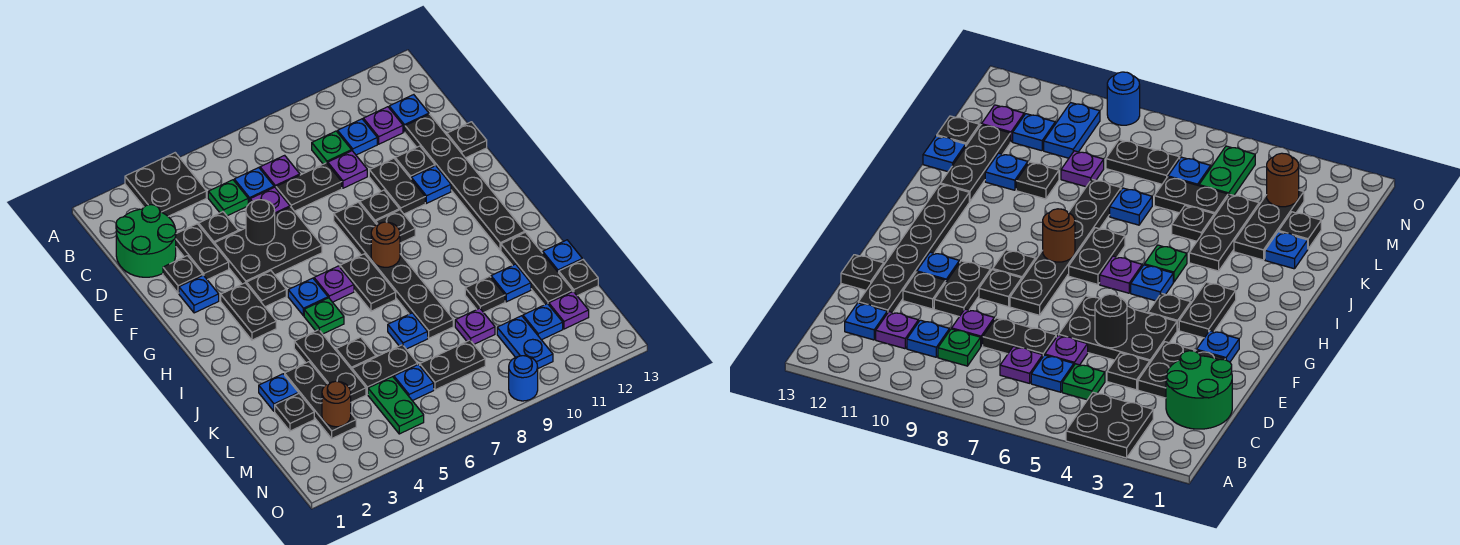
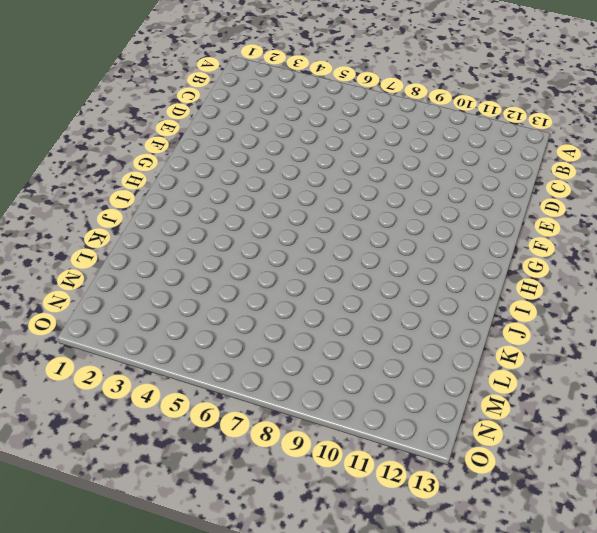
none -> black 2x2 plate [125,153,206,217]
none -> green 2x2 round brick [116,205,176,277]
none -> green 1x1 plate [208,180,248,216]
none -> blue 1x1 plate [234,168,274,204]

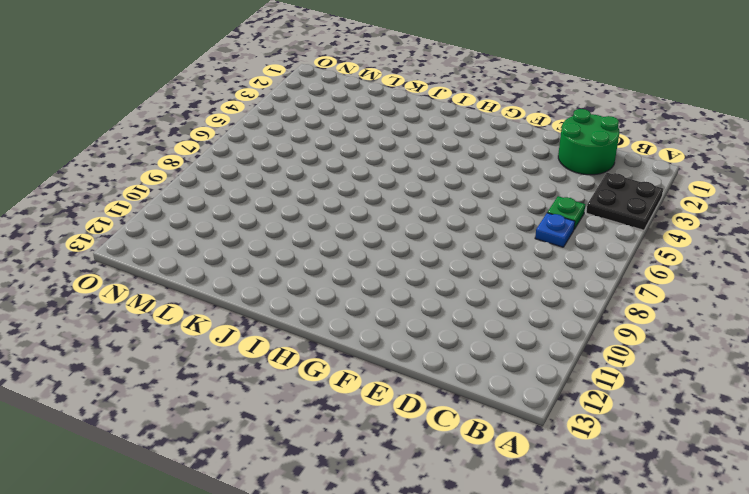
none -> purple 1x1 plate [260,155,300,188]
none -> green 1x1 plate [312,131,352,164]
none -> blue 1x1 plate [338,119,377,155]
none -> purple 1x1 plate [363,107,403,144]

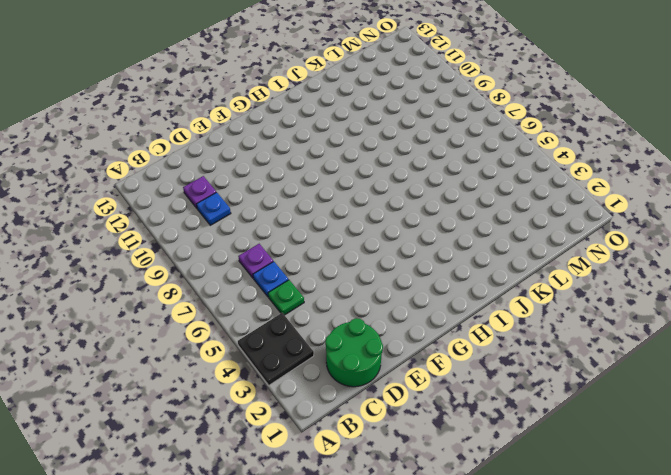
none -> green 1x1 plate [312,131,352,164]
none -> blue 1x1 plate [389,95,429,132]
none -> black 1x2 plate [176,224,229,280]
none -> black 1x1 plate [199,212,238,245]

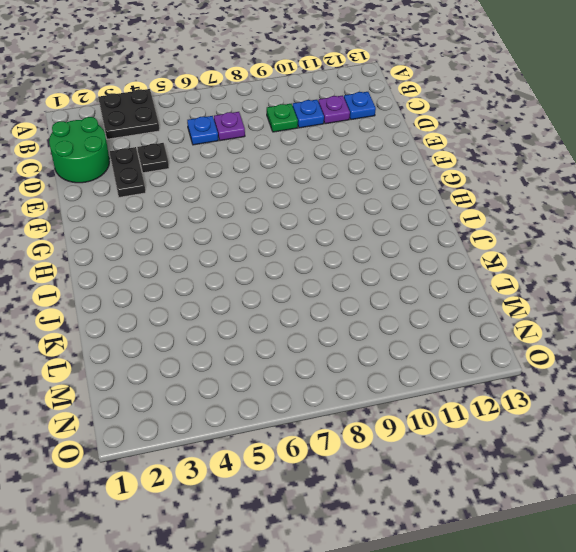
none -> green 1x1 plate [208,180,248,216]
none -> purple 1x1 plate [250,187,290,214]
none -> black 1x2 plate [276,163,342,211]
none -> purple 1x1 plate [328,151,367,188]

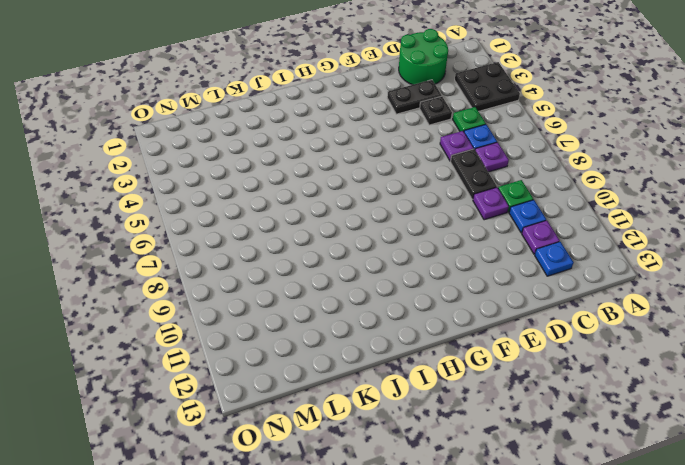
none -> black 1x6 plate [405,114,525,250]
none -> black 1x1 plate [163,256,203,293]
none -> black 2x3 plate [215,207,322,284]
none -> black 1x2 plate [369,158,425,214]

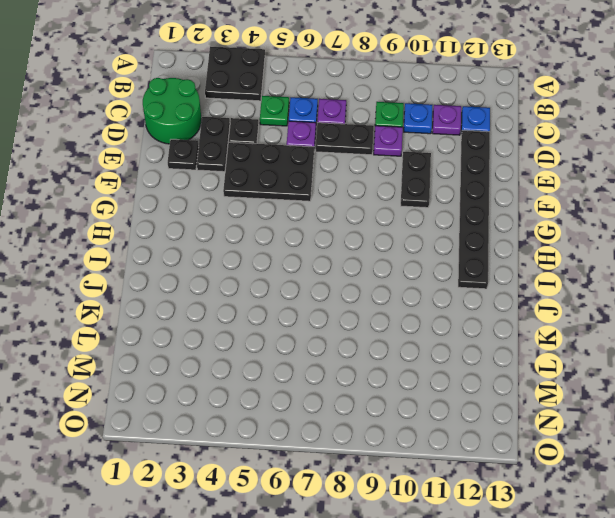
none -> black 1x1 plate [395,146,435,178]
none -> black 1x1 plate [447,122,487,158]
none -> blue 1x1 plate [179,275,219,313]
none -> black 1x6 plate [334,202,453,338]

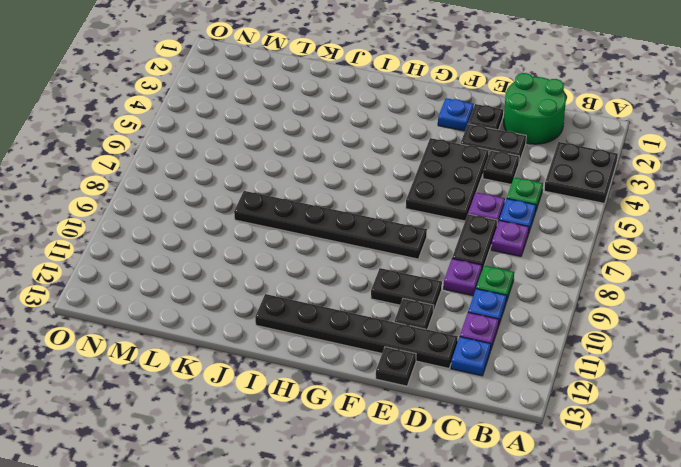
none -> black 1x1 plate [360,190,399,223]
none -> blue 1x1 plate [411,166,451,203]
none -> black 1x2 plate [221,283,276,340]
none -> black 1x1 plate [247,271,286,307]

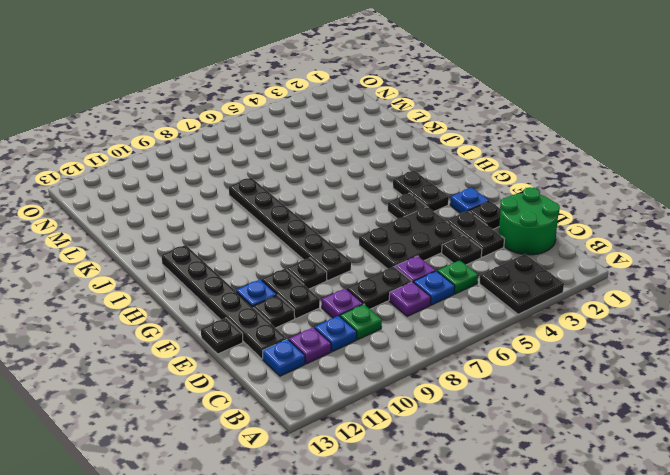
none -> black 1x1 plate [376,210,415,243]
none -> blue 1x1 plate [288,278,328,316]
none -> purple 1x1 plate [314,266,354,302]
none -> black 1x2 plate [340,254,396,311]

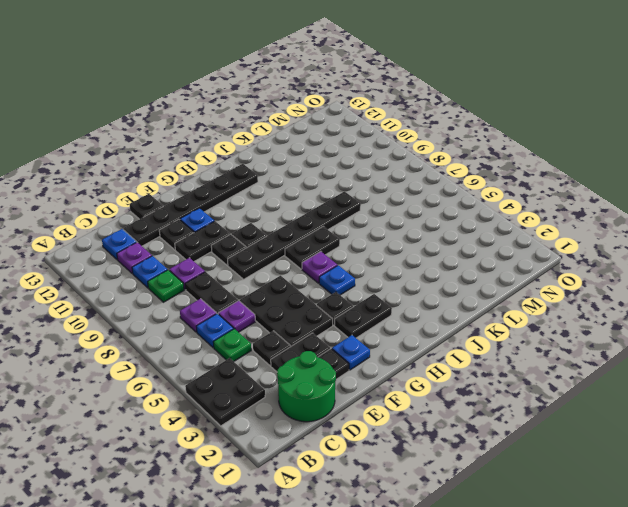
none -> green 1x1 plate [304,298,344,334]
none -> black 1x3 plate [294,330,366,402]
none -> black 1x3 plate [501,232,573,305]
none -> blue 1x1 plate [259,374,298,411]

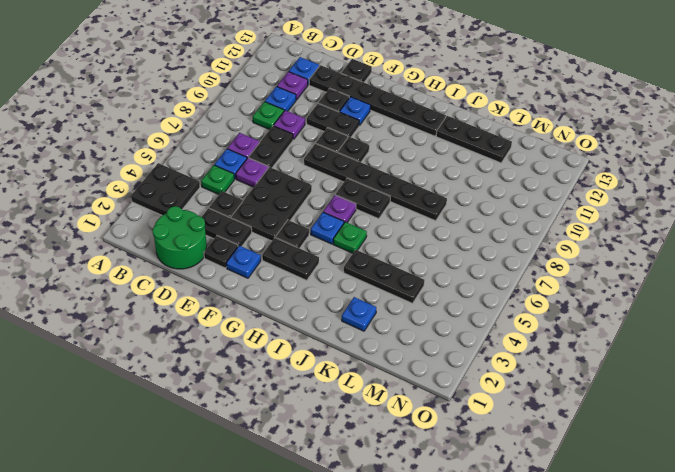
none -> black 1x3 plate [285,362,356,438]
none -> black 1x1 plate [336,337,376,370]
none -> blue 1x1 plate [388,313,428,349]
none -> black 1x1 plate [465,276,505,312]

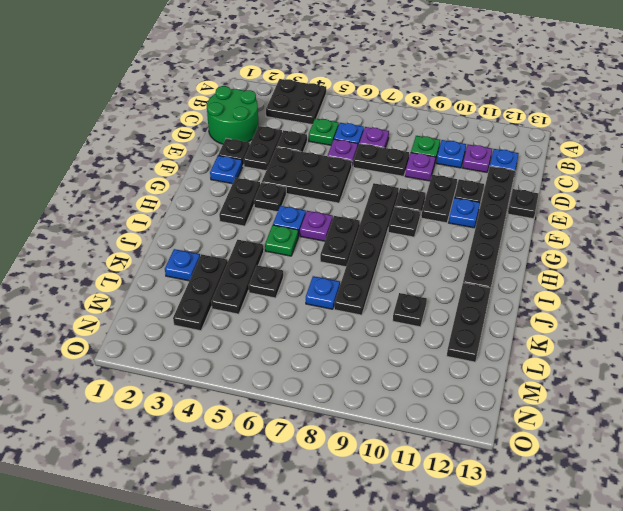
none -> blue 1x1 plate [491,264,531,302]
none -> blue 1x1 plate [543,240,582,273]
none -> black 1x1 plate [275,394,314,431]
none -> black 1x2 plate [352,345,418,395]

